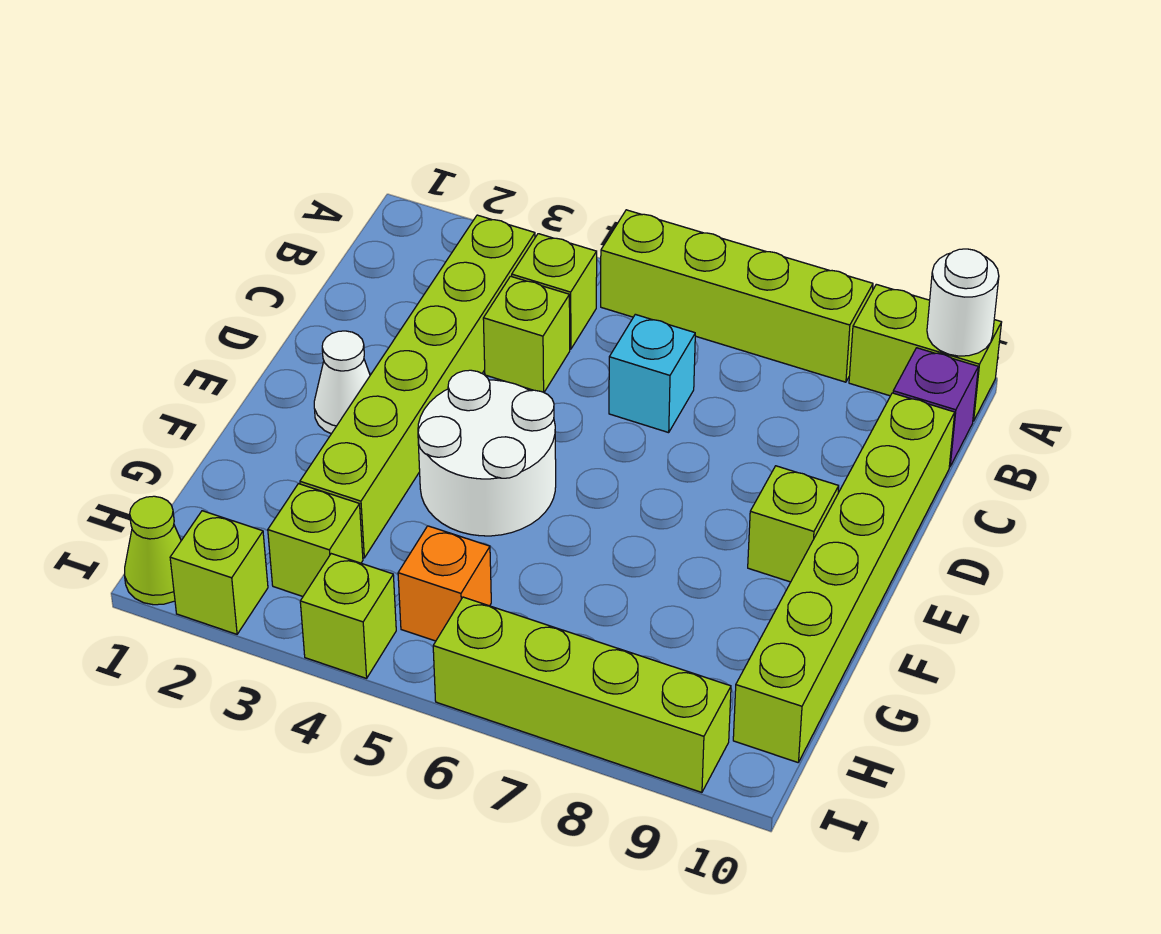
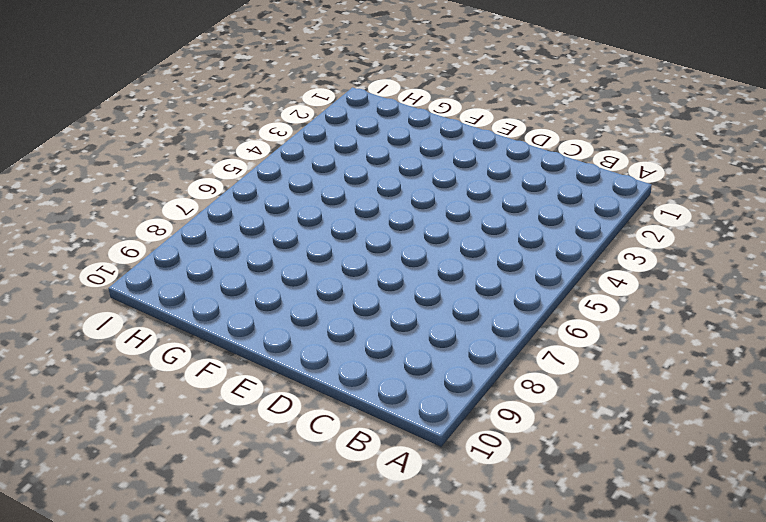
none -> lime 1x4 brick [601,210,873,382]
none -> lime 1x2 brick [849,284,1002,421]
none -> lime 1x6 brick [300,215,535,558]

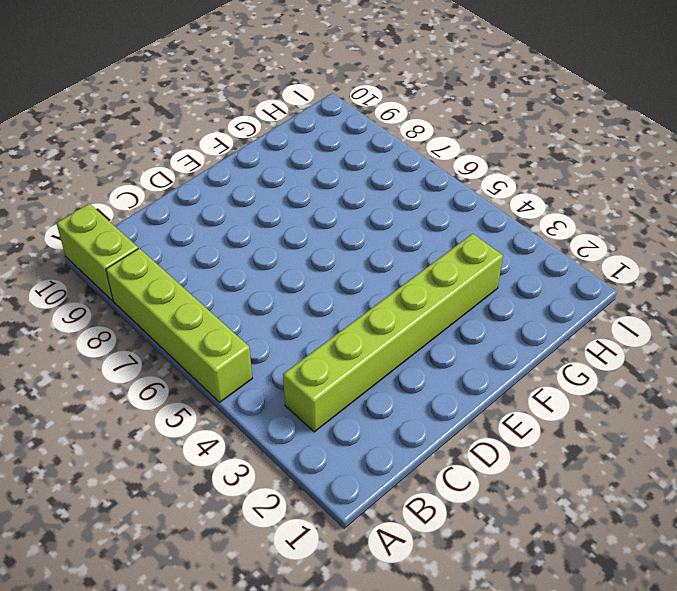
none -> lime 1x1 brick [512,234,597,349]
none -> purple 1x1 brick [893,348,978,467]
none -> lime 1x1 brick [483,276,570,392]

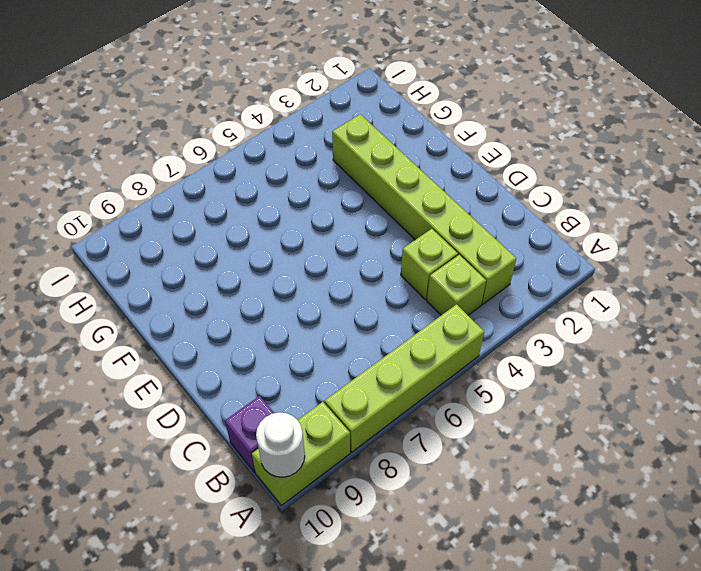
none -> cyan 1x1 brick [609,314,695,433]
none -> lime 1x6 brick [733,393,955,762]
none -> white 1x1 cone [314,331,370,434]

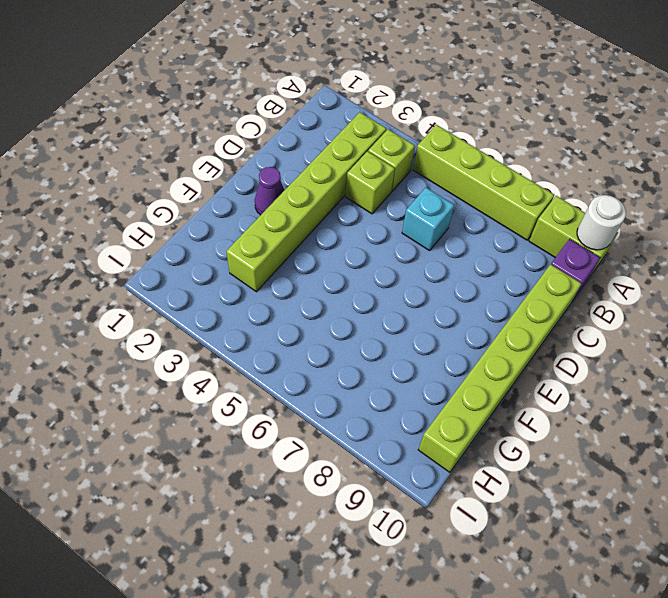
purple 1x1 cone [255,167,284,215] -> white 1x1 cone [314,331,370,434]
none -> white 2x2 round brick [418,370,556,536]
none -> lime 1x1 brick [748,466,839,582]
none -> lime 1x1 brick [268,484,363,596]

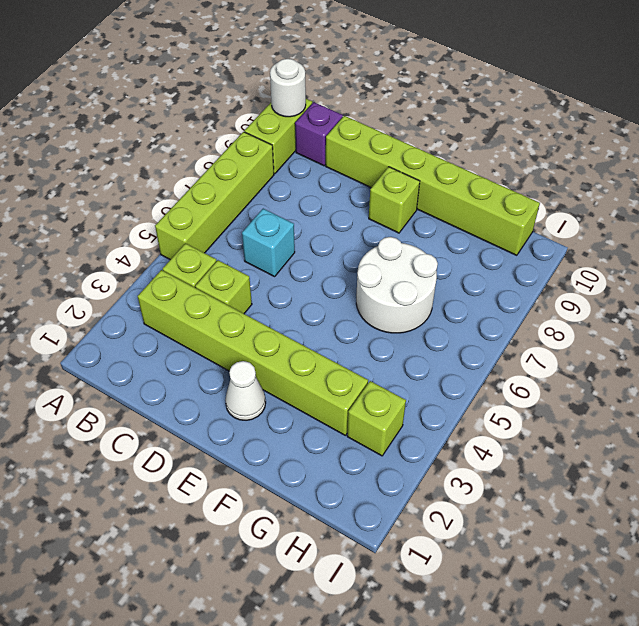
white 2x2 round brick [356,237,438,333] -> white 2x2 round brick moved to [418,370,556,536]
none -> orange 1x1 brick [398,526,491,641]
none -> lime 1x1 cone [124,496,181,605]
none -> lime 1x1 brick [170,511,268,634]

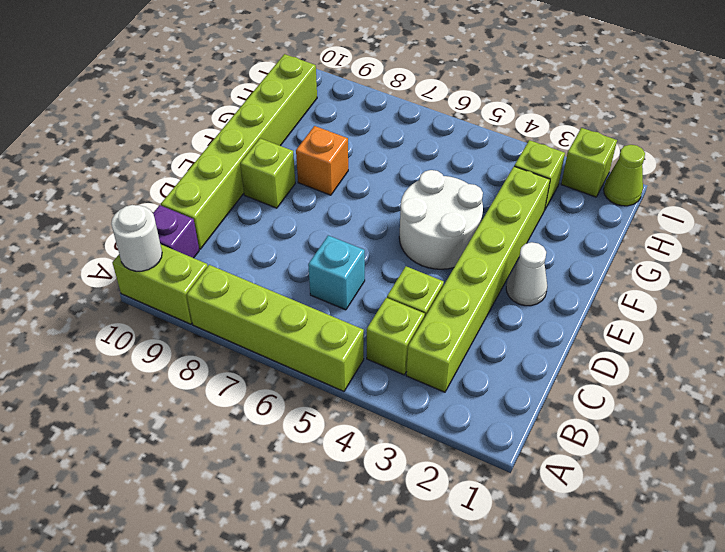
orange 1x1 brick [296,126,348,195] -> orange 1x1 brick moved to [398,526,491,641]
none -> lime 1x1 brick [300,554,396,678]
none -> lime 1x4 brick [433,597,731,792]

